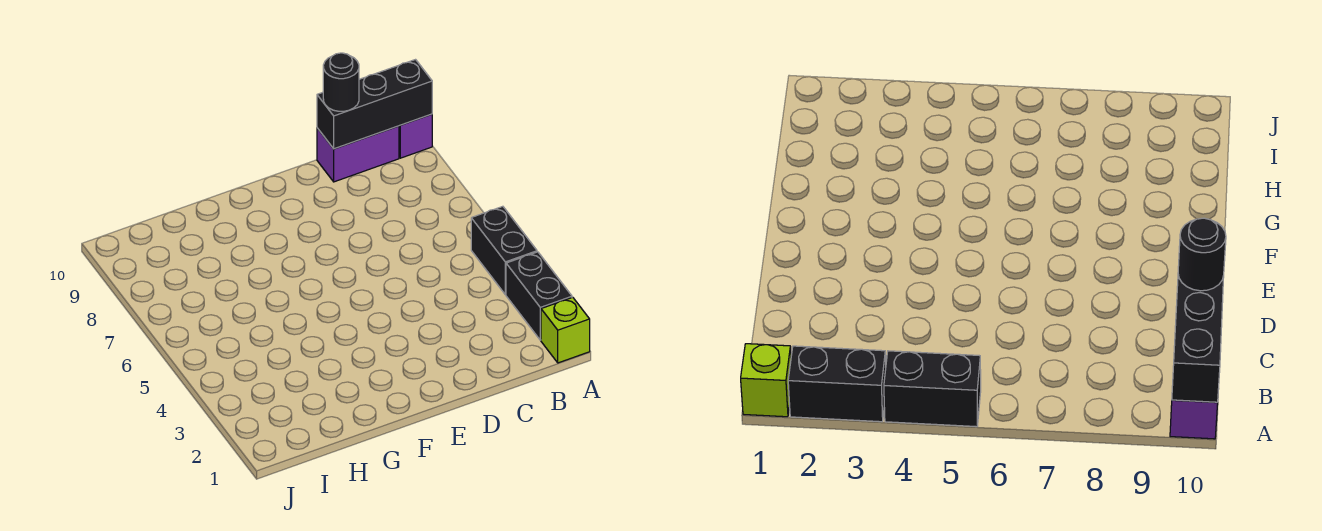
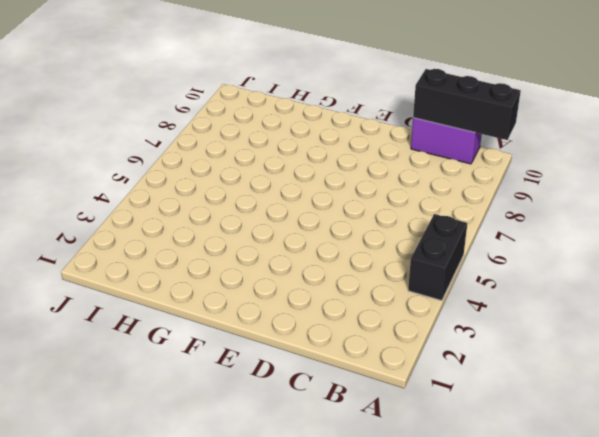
none -> lime 1x1 brick [541,297,590,363]
none -> black 1x2 brick [506,252,572,340]

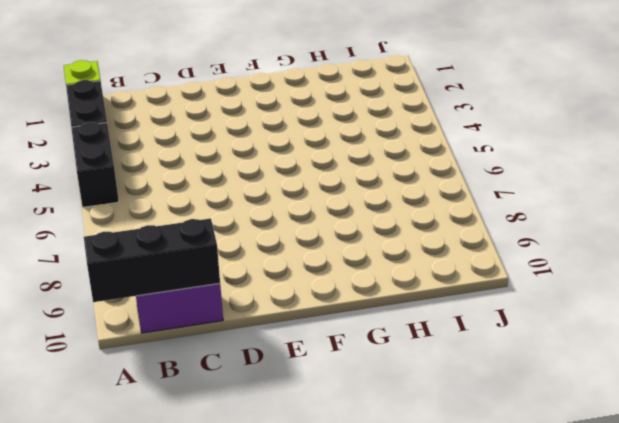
none -> purple 1x1 brick [399,114,432,158]
none -> black 1x1 round brick [323,53,359,111]

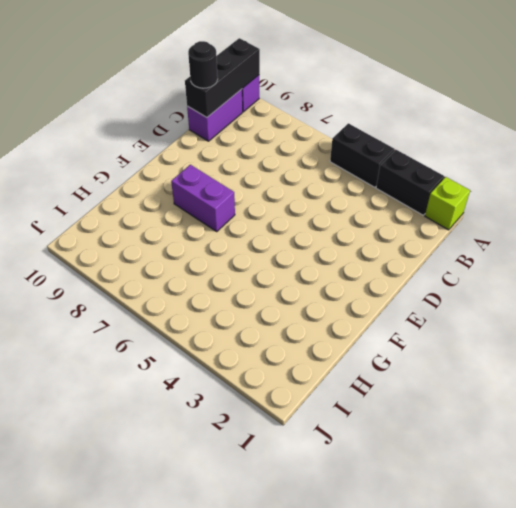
purple 1x2 brick [171,165,235,231] -> none

